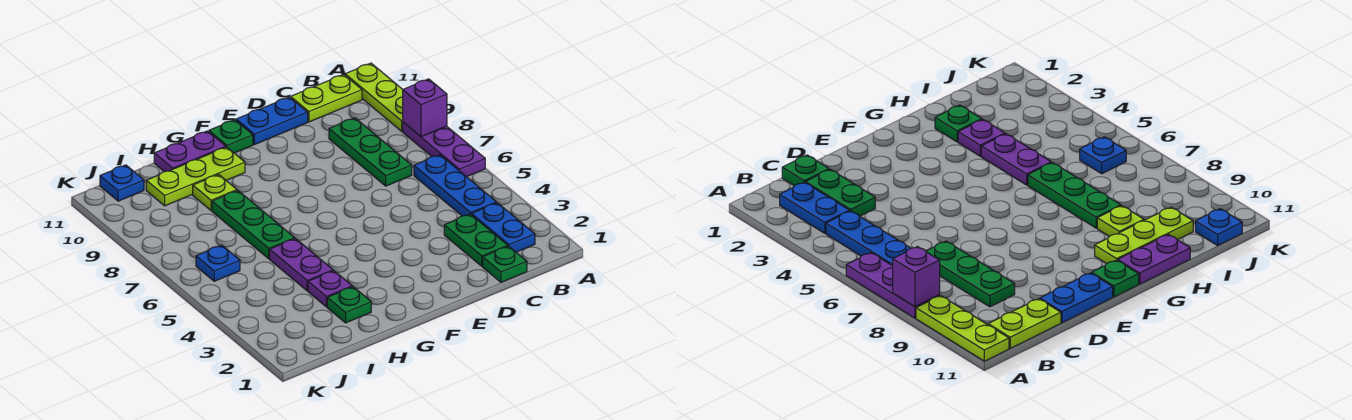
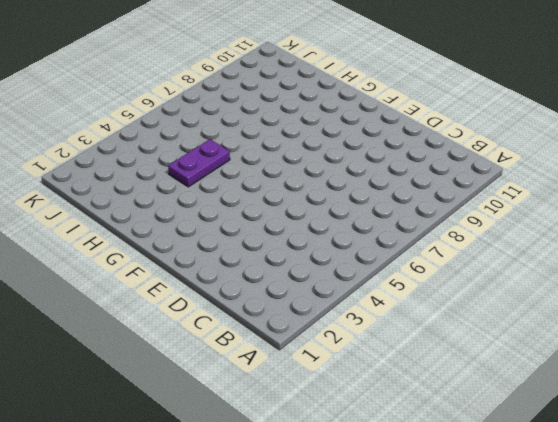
none -> purple 1x3 plate [403,122,485,177]
none -> lime 1x3 plate [345,63,403,131]
none -> blue 1x2 plate [472,203,535,252]

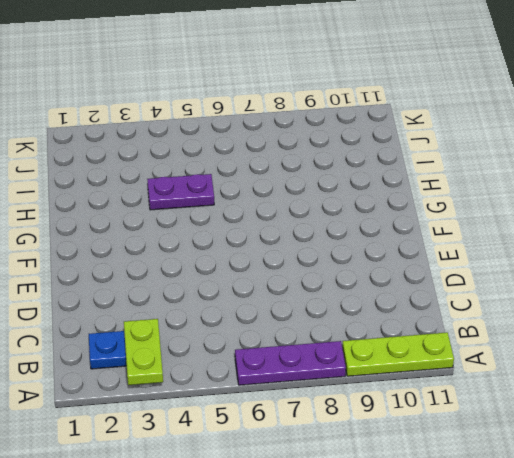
lime 1x2 plate [124,319,163,385] -> lime 1x2 plate moved to [291,74,362,122]
none -> blue 1x3 plate [414,155,497,216]
none -> green 1x1 plate [483,246,527,282]
none -> green 1x2 plate [444,214,508,266]

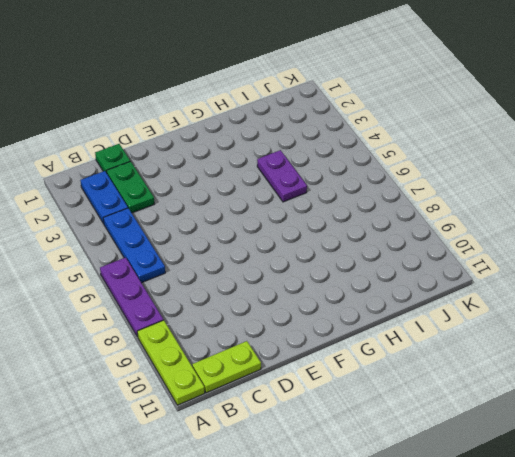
none -> green 1x3 plate [329,118,412,186]
none -> blue 1x2 plate [236,97,308,145]
none -> green 1x1 plate [209,120,253,153]

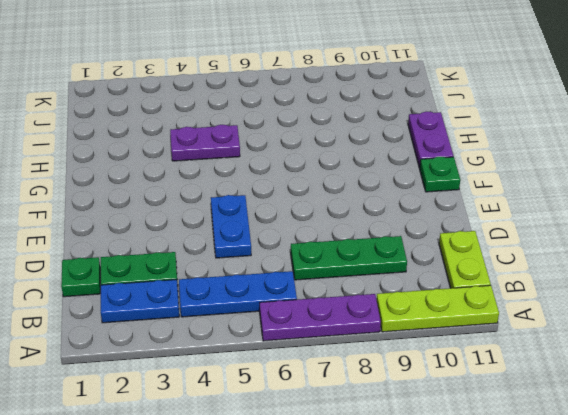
blue 1x2 plate [211,195,251,258] -> blue 1x2 plate moved to [236,97,308,145]
none -> lime 1x3 plate [146,147,245,206]
none -> green 1x1 plate [327,287,371,323]
none -> purple 1x1 plate [308,271,352,307]

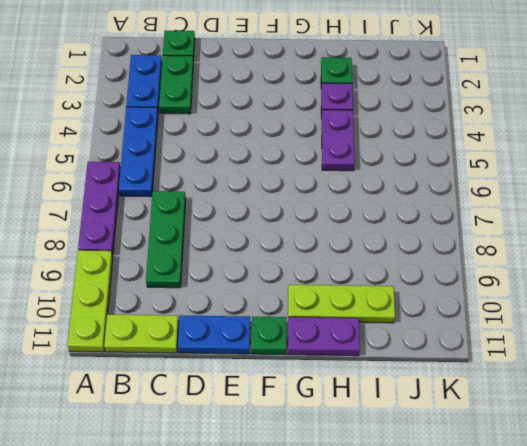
none -> green 1x3 plate [212,191,295,259]
none -> lime 1x1 plate [193,174,237,211]
none -> blue 1x1 plate [196,245,240,281]

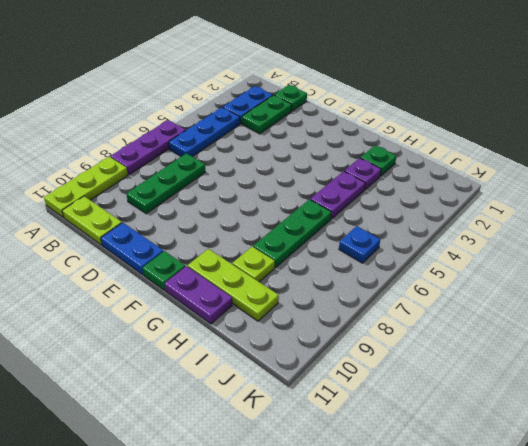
none -> blue 1x1 plate [100,165,144,201]
none -> purple 1x1 brick [403,79,447,137]

